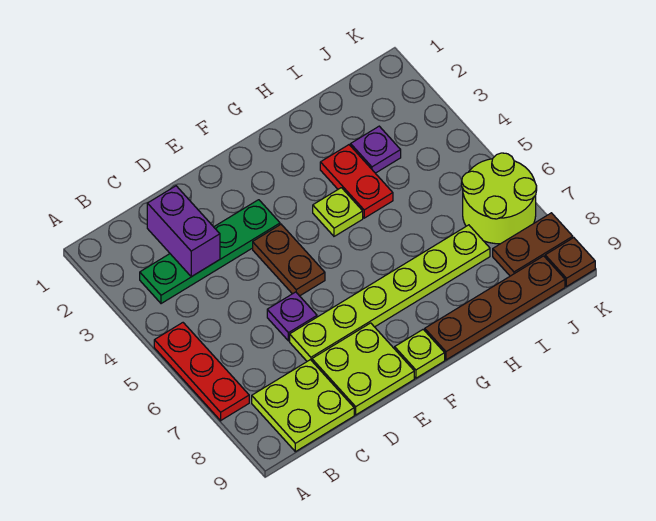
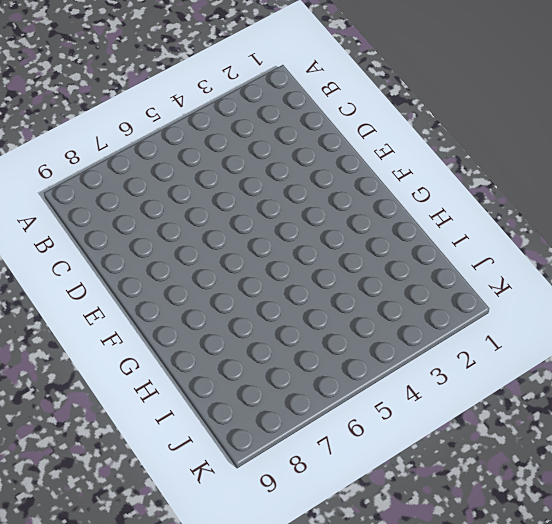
none -> red 1x3 plate [154,323,249,421]
none -> green 1x4 plate [140,200,280,304]
none -> lime 2x2 plate [252,360,354,452]

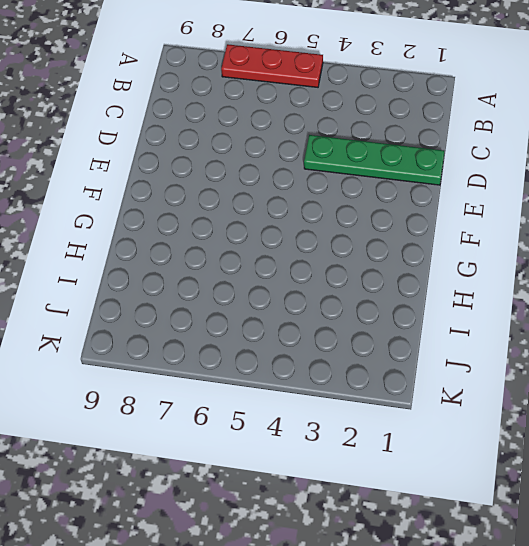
green 1x4 plate [304,135,444,185] -> green 1x4 plate turned to [140,200,280,304]
none -> lime 2x2 plate [252,360,354,452]
none -> purple 1x1 plate [267,292,317,341]
none -> lime 1x6 plate [290,225,490,361]

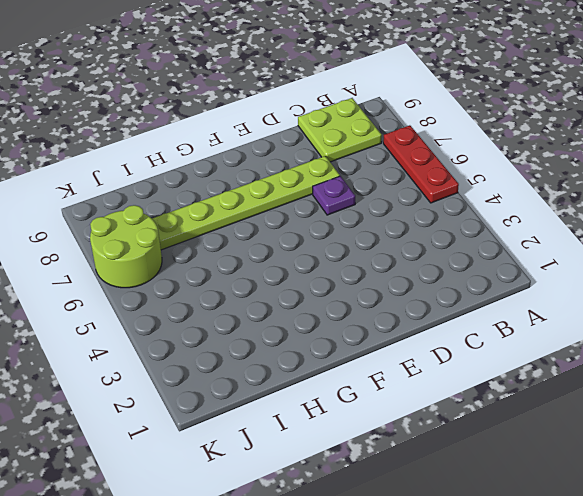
none -> green 1x4 plate [140,200,280,304]
none -> lime 2x2 plate [312,323,414,415]
none -> brown 1x2 plate [253,224,325,296]

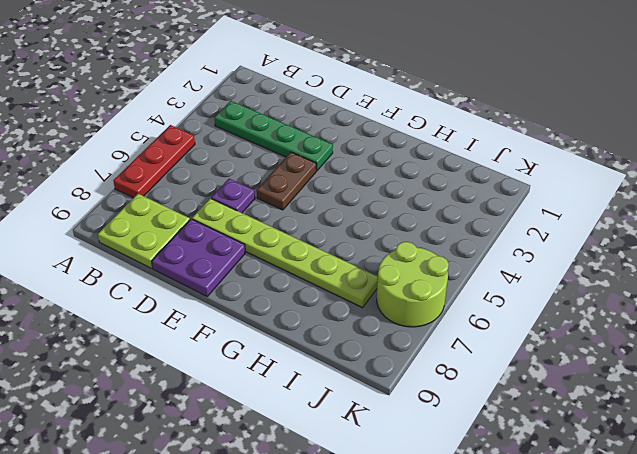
purple 2x2 plate [152,219,245,296] -> lime 2x2 plate [312,323,414,415]
none -> lime 1x1 plate [395,329,445,378]
none -> lime 1x1 plate [313,188,363,236]
none -> brown 1x4 plate [425,256,565,360]

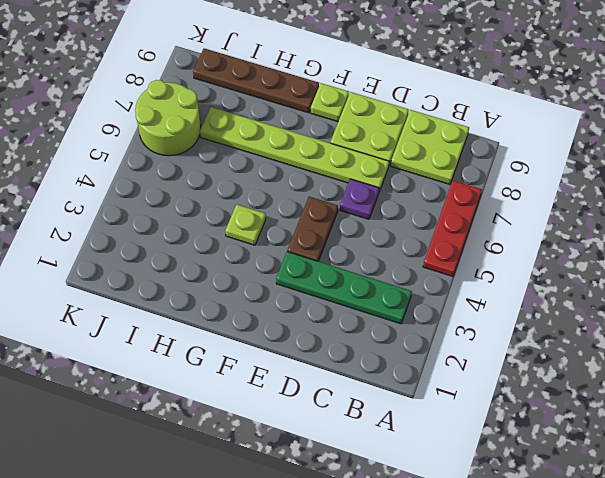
none -> red 1x2 plate [320,145,393,218]
none -> purple 1x1 plate [351,126,401,173]
none -> brown 1x2 plate [493,213,573,276]

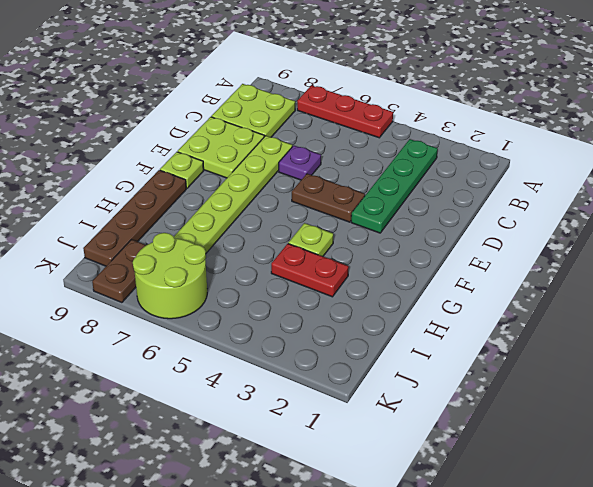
none -> purple 1x1 plate [351,126,401,173]
none -> brown 1x1 plate [545,238,595,287]
none -> purple 1x2 brick [147,186,220,277]

